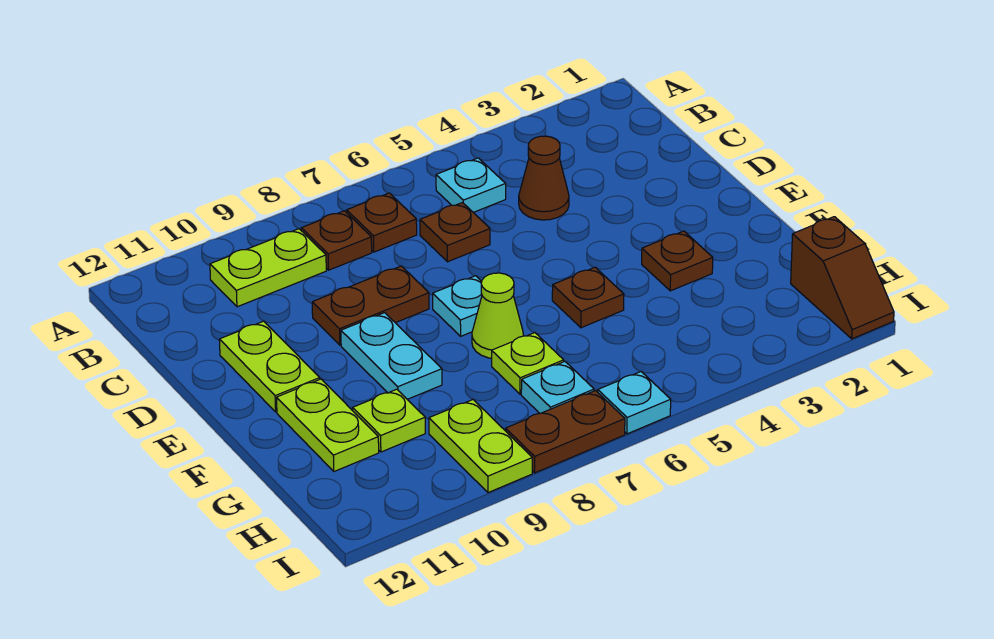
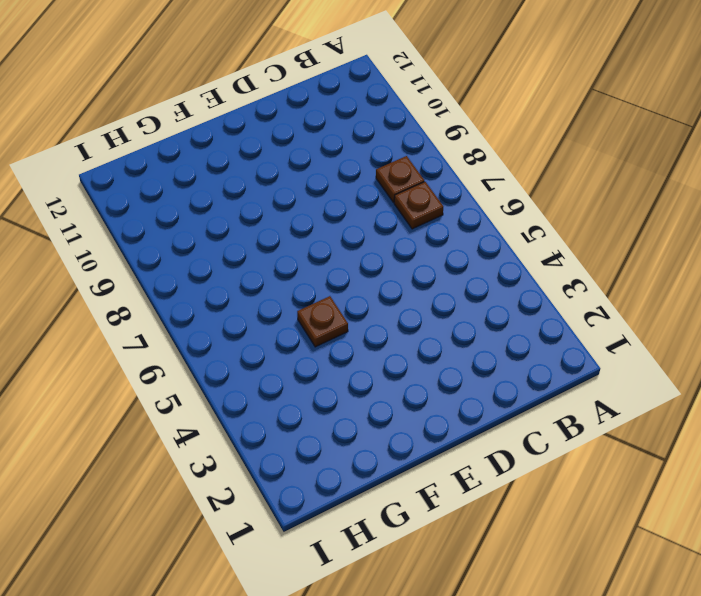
none -> cyan 1x1 plate [436,158,506,212]
none -> lime 1x2 plate [210,229,326,307]
none -> brown 1x1 cone [519,136,569,220]

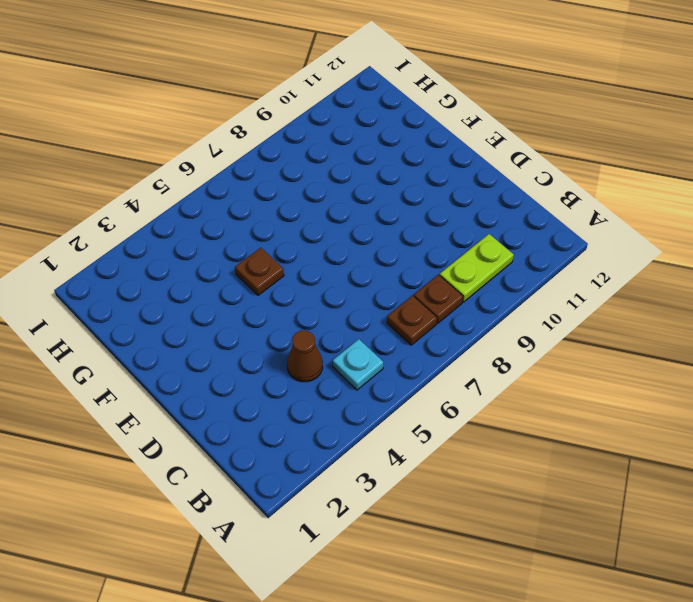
none -> brown 1x1 plate [420,203,490,262]
none -> brown 1x2 plate [312,266,429,345]
none -> lime 1x2 plate [219,321,320,412]

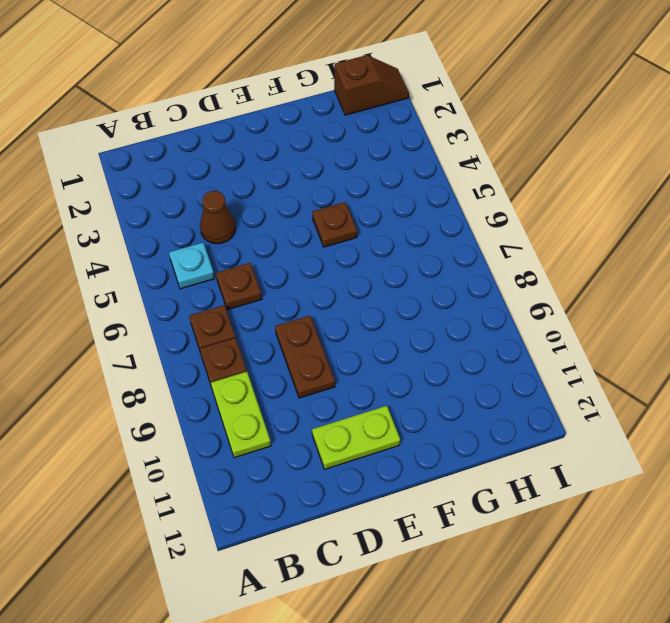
none -> cyan 1x1 plate [433,276,482,336]
none -> cyan 1x2 plate [341,313,442,399]
none -> brown 1x1 plate [642,231,713,291]

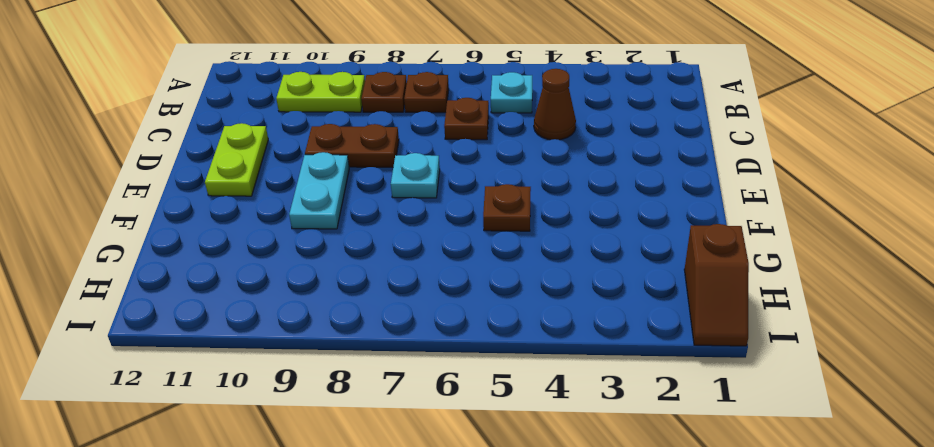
none -> brown 1x1 plate [642,231,713,291]
none -> lime 1x1 cone [472,273,524,358]
none -> lime 1x2 plate [277,379,379,471]

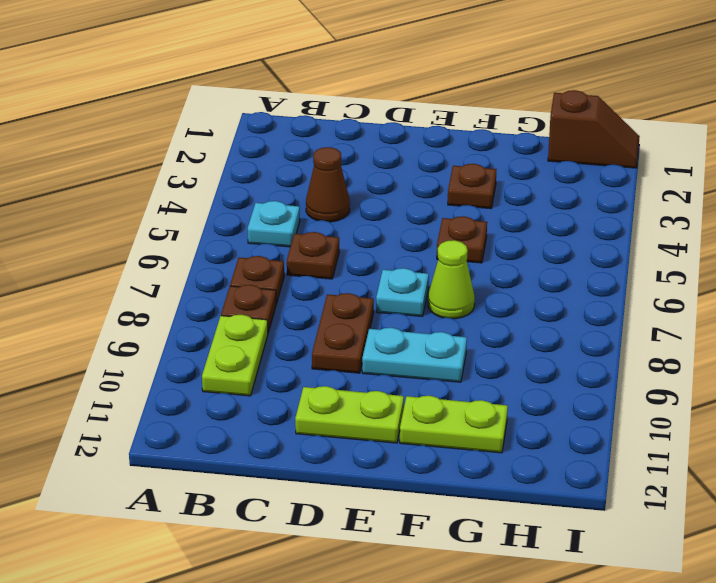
none -> lime 1x1 plate [492,333,564,394]
none -> lime 1x1 plate [353,389,425,452]
none -> cyan 1x1 plate [521,361,594,413]

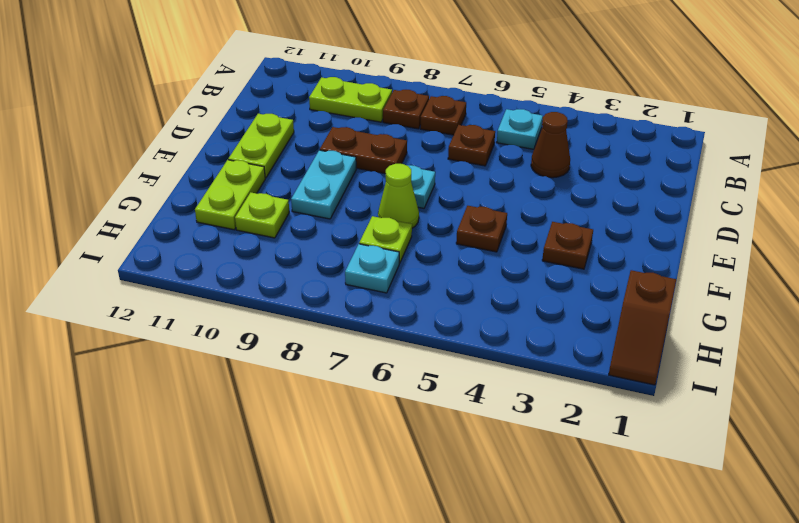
none -> lime 1x2 plate [429,400,532,493]
none -> cyan 1x1 plate [598,372,671,434]
none -> brown 1x2 plate [506,391,625,473]

